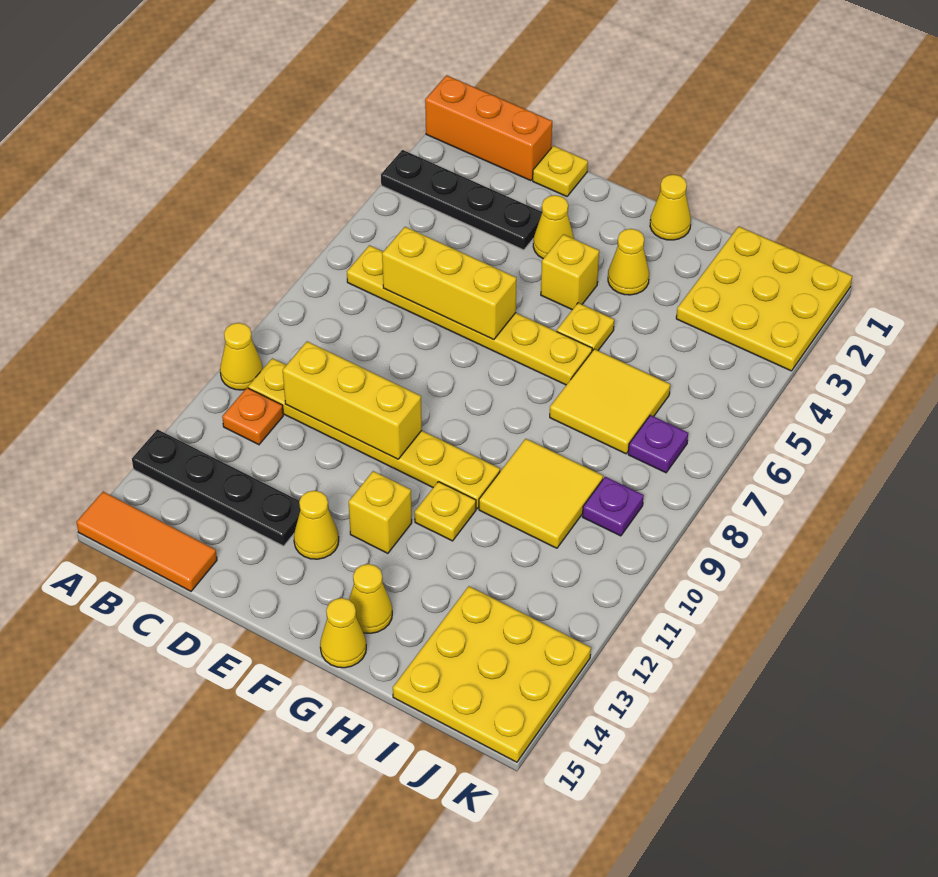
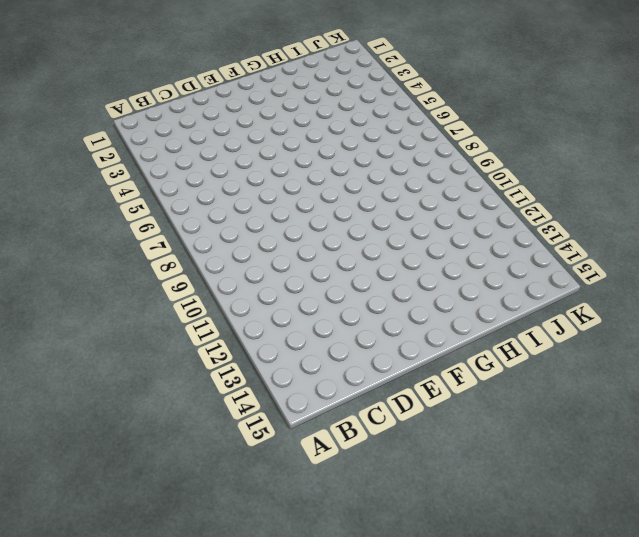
none -> orange 1x3 brick [425,75,552,181]
none -> black 1x4 plate [381,150,542,250]
none -> yellow 1x1 cone [220,323,263,390]

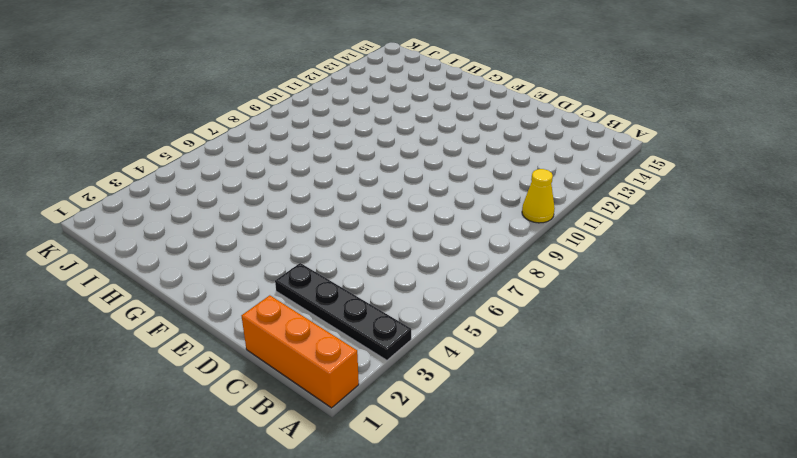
none -> black 1x4 plate [132,429,300,546]
none -> orange 1x3 tile [77,492,217,591]
none -> yellow 1x6 plate [347,245,592,385]

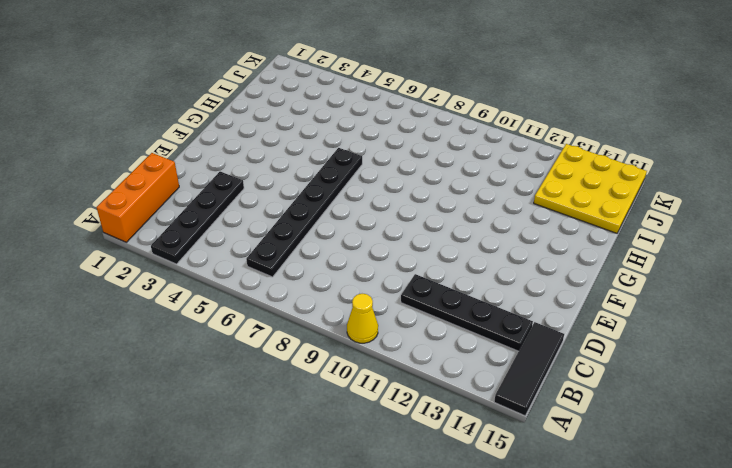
black 1x3 tile [494,322,564,416] -> orange 1x3 tile [77,492,217,591]
black 1x6 plate [246,148,362,277] -> yellow 1x6 plate [347,245,592,385]
black 1x4 plate [401,274,533,351] -> black 1x4 plate turned to [132,429,300,546]
none -> yellow 1x6 plate [248,358,500,509]
none -> orange 1x1 plate [222,388,283,445]
none -> yellow 1x1 plate [533,146,588,196]

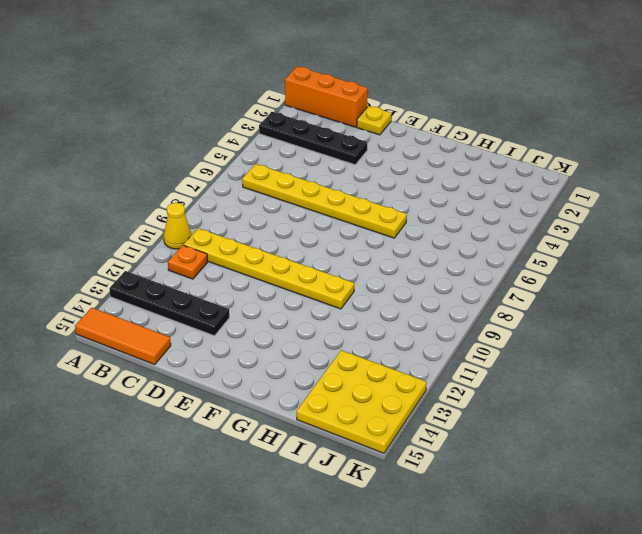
none -> yellow 1x1 cone [533,195,574,259]
none -> yellow 1x1 cone [294,491,339,559]
none -> yellow 1x1 brick [541,234,599,310]

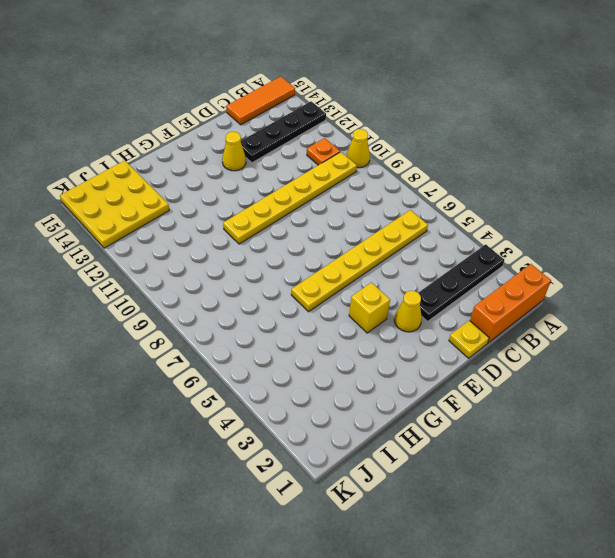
none -> yellow 1x1 brick [349,471,412,553]
none -> yellow 1x1 cone [650,175,691,240]
none -> yellow 1x1 cone [608,229,649,295]

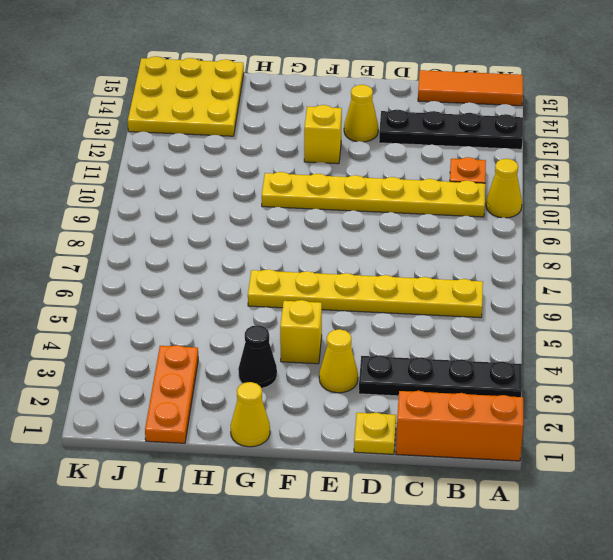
black 1x1 cone [238,325,277,388] -> yellow 1x1 cone [608,229,649,295]
orange 1x3 plate [145,345,198,443] -> yellow 3x3 plate [676,226,852,371]
none -> yellow 1x1 plate [557,303,614,351]
none -> yellow 1x1 plate [415,482,476,541]
none -> yellow 1x1 cone [349,564,392,633]

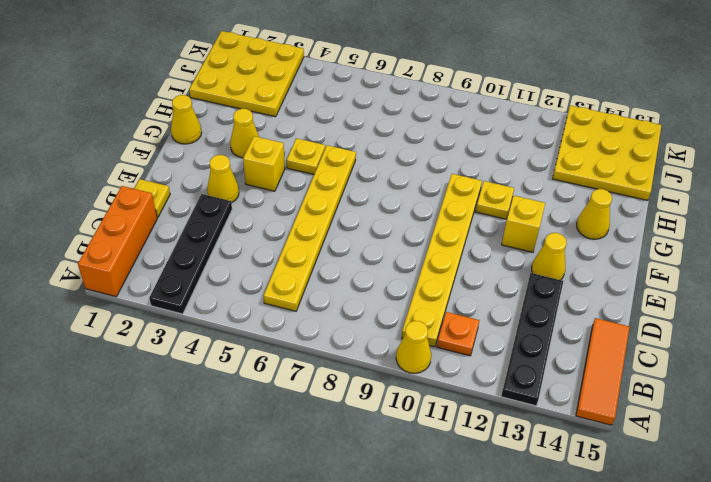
none -> yellow 1x1 cone [320,598,366,668]
none -> yellow 2x2 tile [550,349,670,454]
none -> yellow 2x2 tile [479,439,603,548]

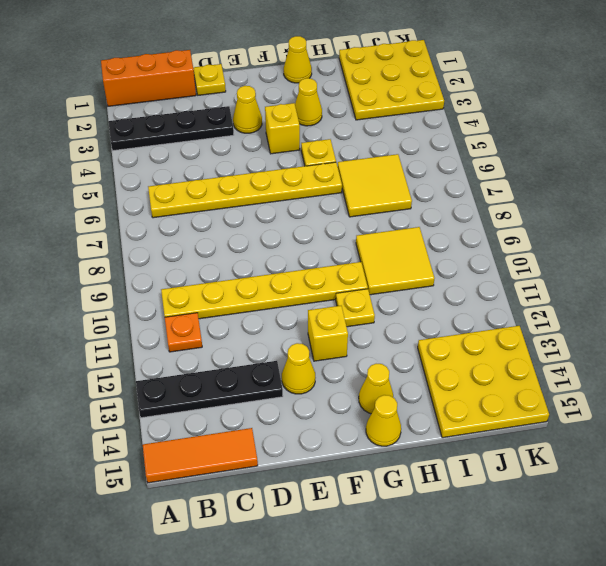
none -> yellow 1x1 cone [220,323,263,390]
none -> purple 1x1 plate [628,415,688,473]
none -> purple 1x1 plate [582,477,644,536]

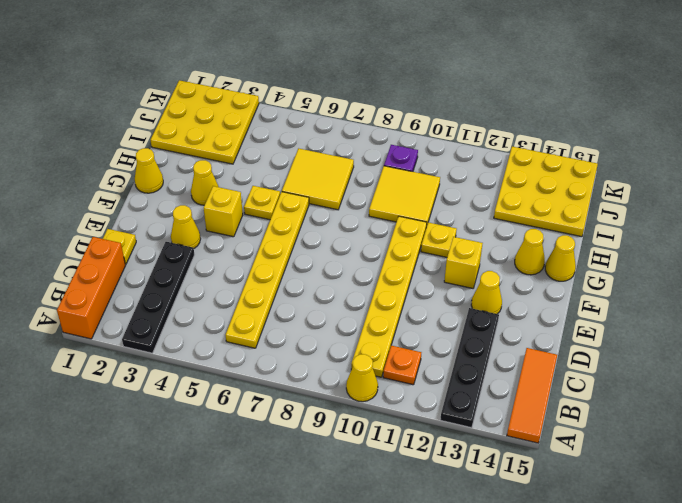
none -> purple 1x1 plate [628,415,688,473]
none -> yellow 1x3 brick [382,227,516,339]
none -> yellow 1x3 brick [283,341,422,459]

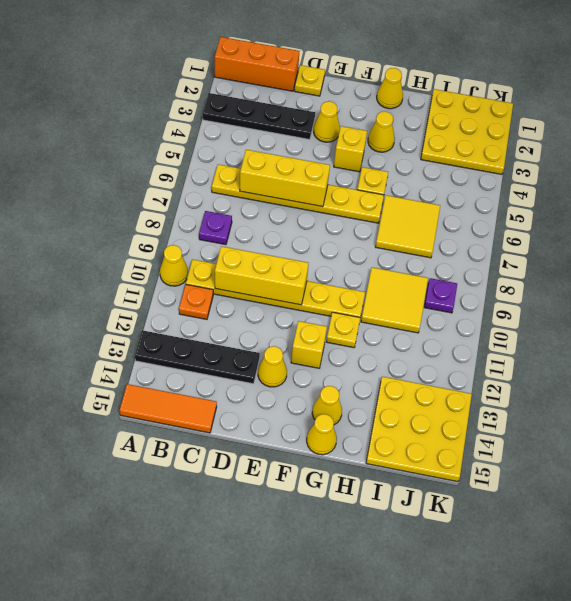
purple 1x1 plate [199,211,232,245] -> purple 1x1 plate moved to [628,415,688,473]

